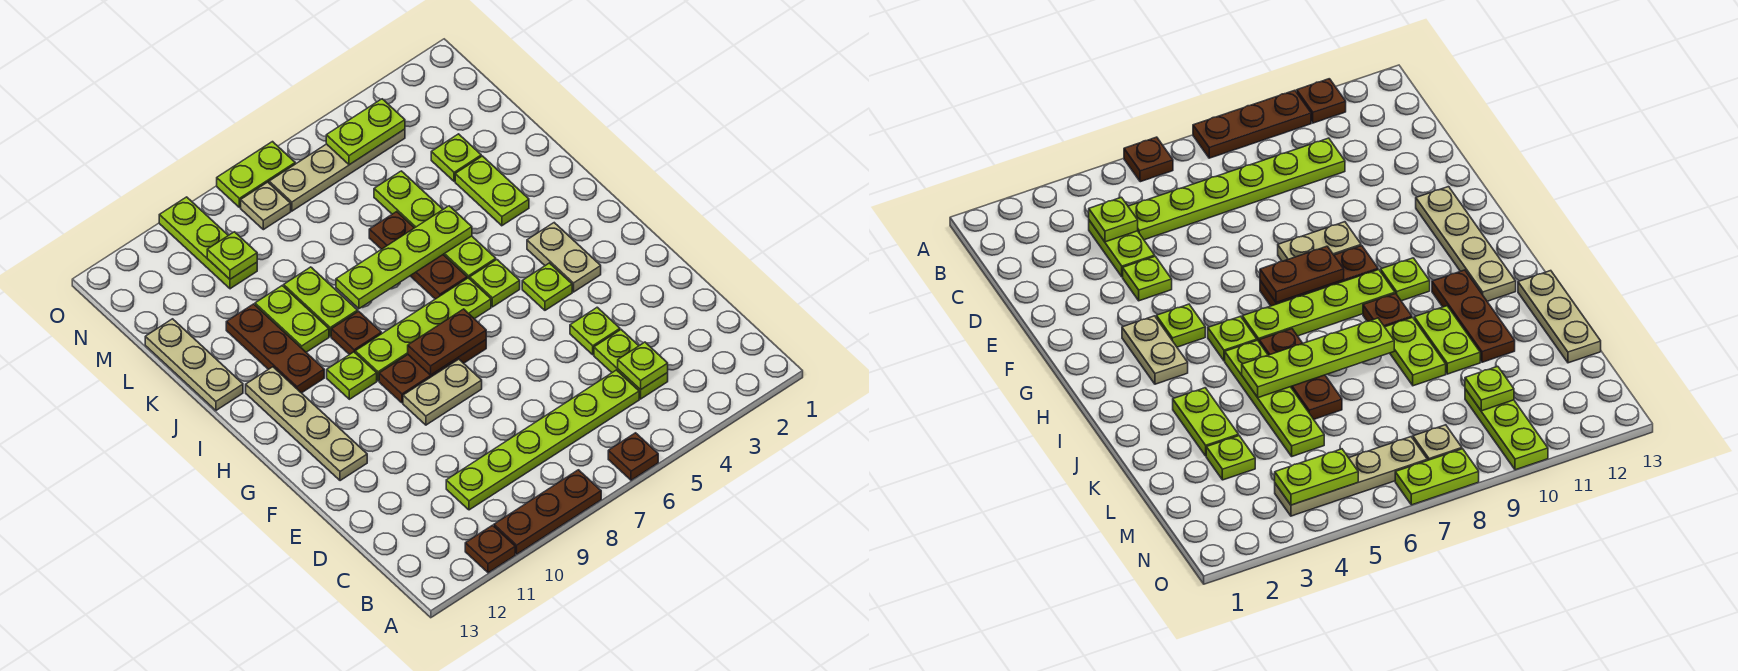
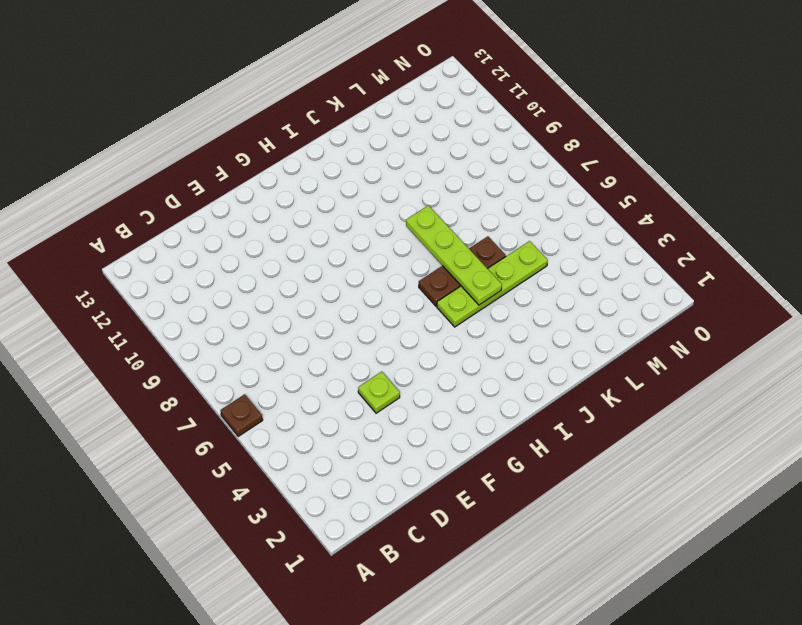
none -> brown 1x3 plate [494,470,601,554]
none -> brown 1x1 plate [465,525,515,573]
none -> lime 1x2 plate [594,330,668,399]
none -> lime 1x6 plate [446,370,639,510]

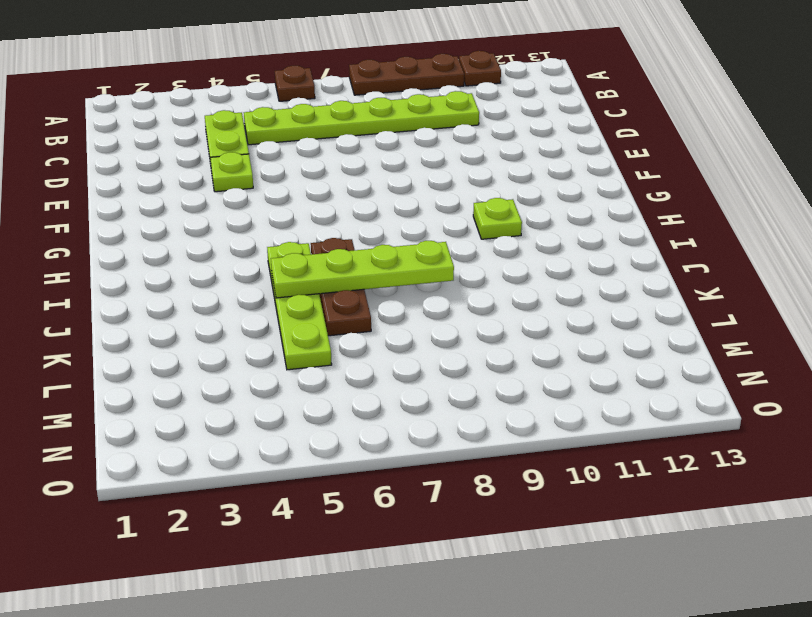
none -> tan 1x2 plate [403,359,482,425]
none -> tan 1x4 plate [246,367,367,481]
none -> tan 1x2 plate [527,223,601,292]
none -> lime 1x1 plate [522,263,572,310]

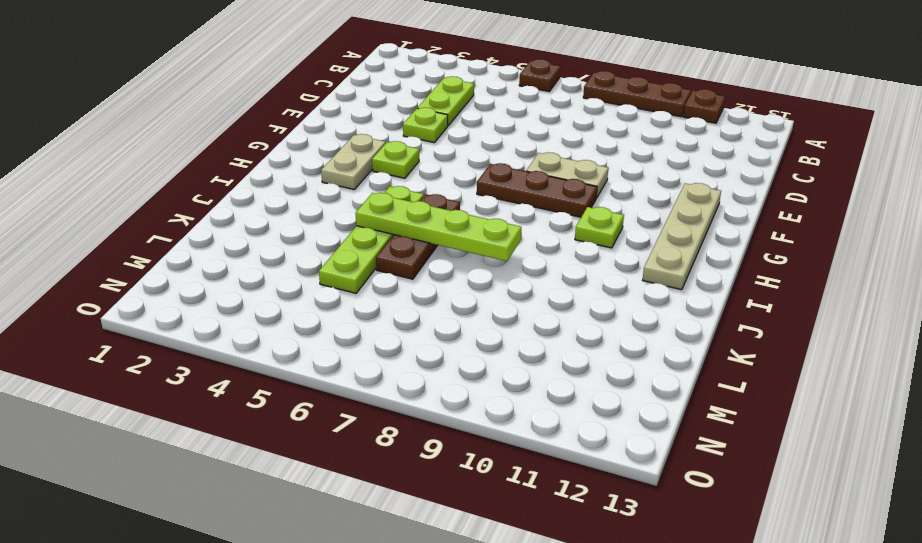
none -> lime 1x6 plate [446,370,639,510]
none -> lime 1x1 plate [470,260,520,307]
none -> lime 1x4 plate [355,278,491,381]
none -> brown 1x1 plate [331,311,381,355]

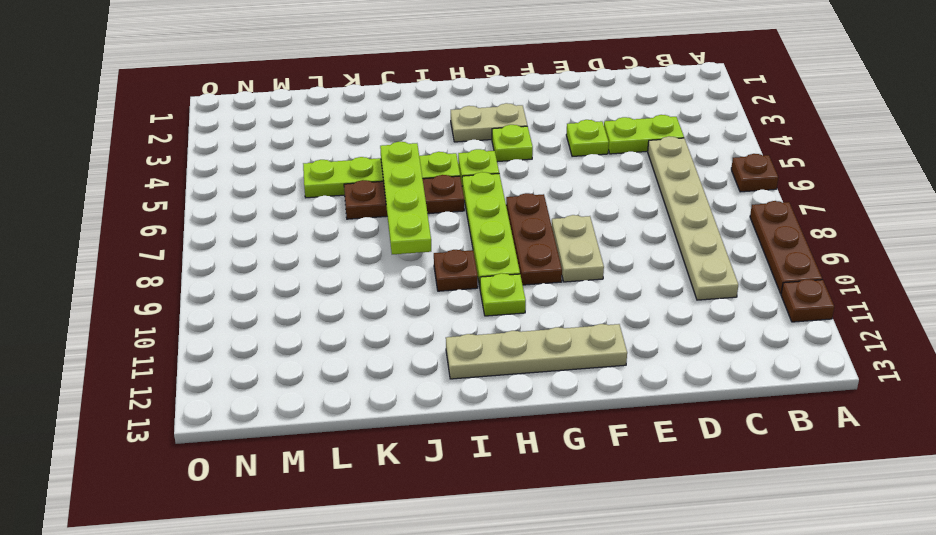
tan 1x6 plate [648,136,738,300] -> lime 1x6 plate [446,370,639,510]
none -> brown 1x3 plate [226,304,324,393]
none -> lime 1x2 plate [455,156,529,226]
none -> lime 1x2 plate [284,267,358,336]
none -> lime 1x2 plate [255,286,329,352]

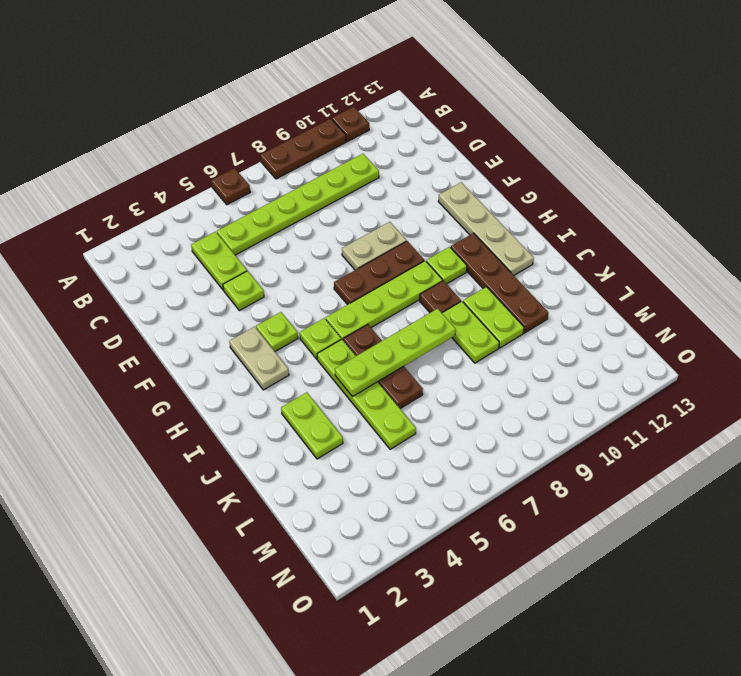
brown 1x4 plate [451,233,548,333] -> brown 1x3 plate [226,304,324,393]
none -> tan 1x3 plate [145,319,243,410]
none -> lime 1x1 plate [431,134,481,181]
none -> lime 1x3 plate [159,197,257,289]
none -> tan 1x4 plate [269,129,405,211]

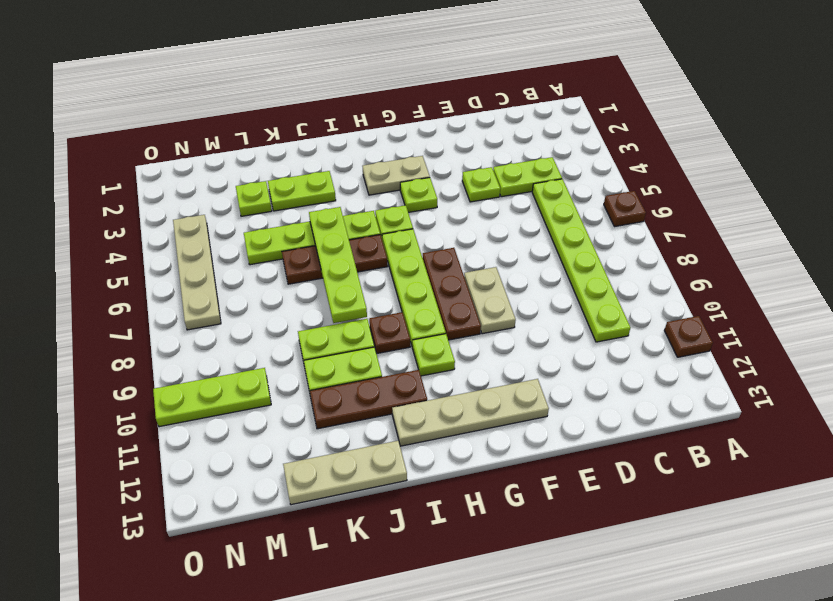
none -> brown 1x3 plate [494,470,601,554]
none -> tan 1x1 plate [241,182,291,230]
none -> lime 1x2 plate [217,142,295,207]
none -> lime 1x1 plate [618,342,668,390]

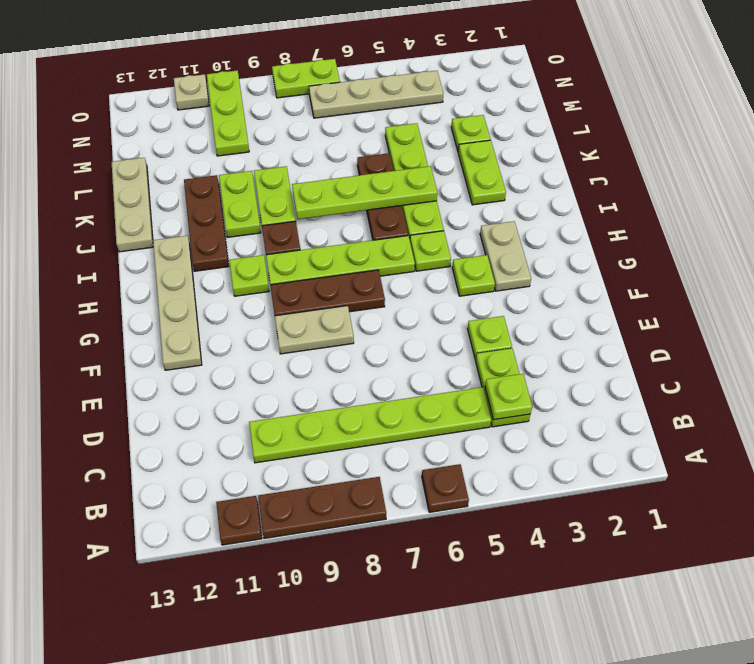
tan 1x1 plate [174,74,209,110] -> tan 1x1 plate moved to [241,182,291,230]
none -> brown 1x2 plate [408,309,486,375]
none -> lime 1x1 plate [207,232,257,279]
none -> lime 1x2 plate [326,99,405,165]

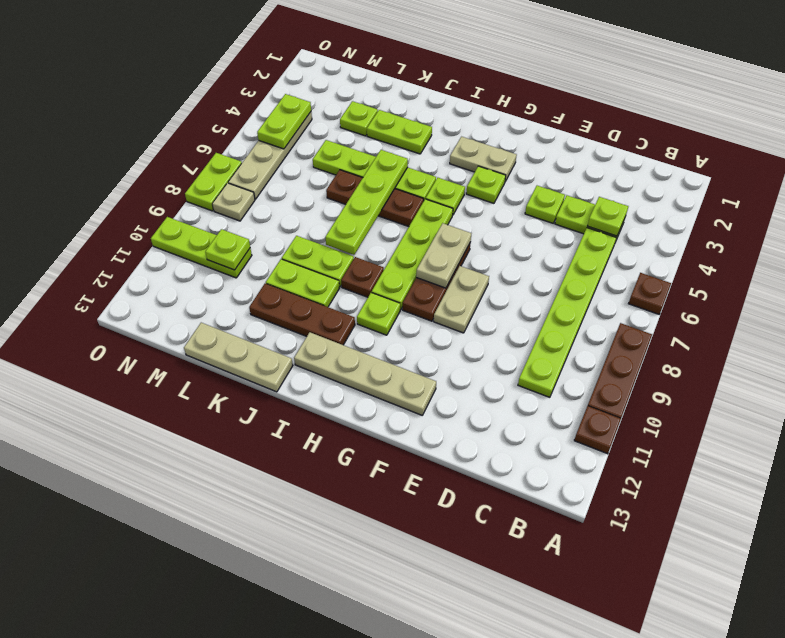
tan 1x2 plate [416,223,471,288] -> brown 1x2 plate [408,309,486,375]

